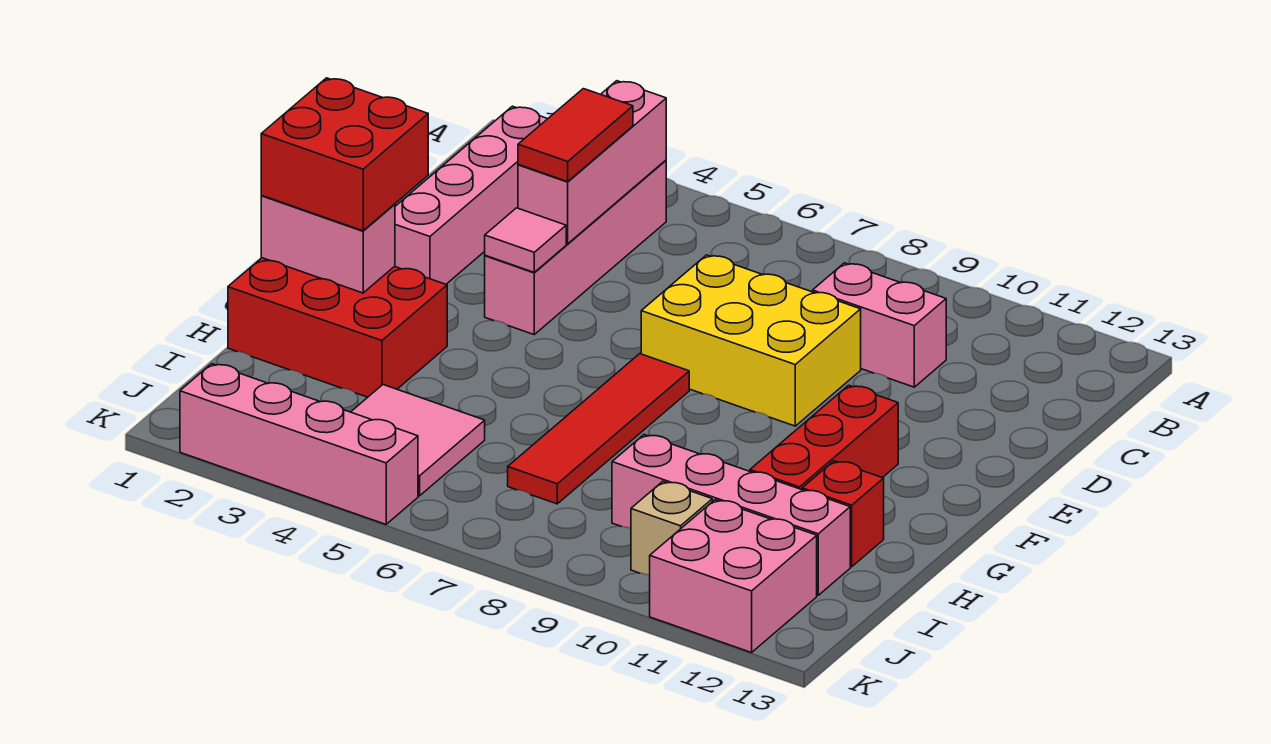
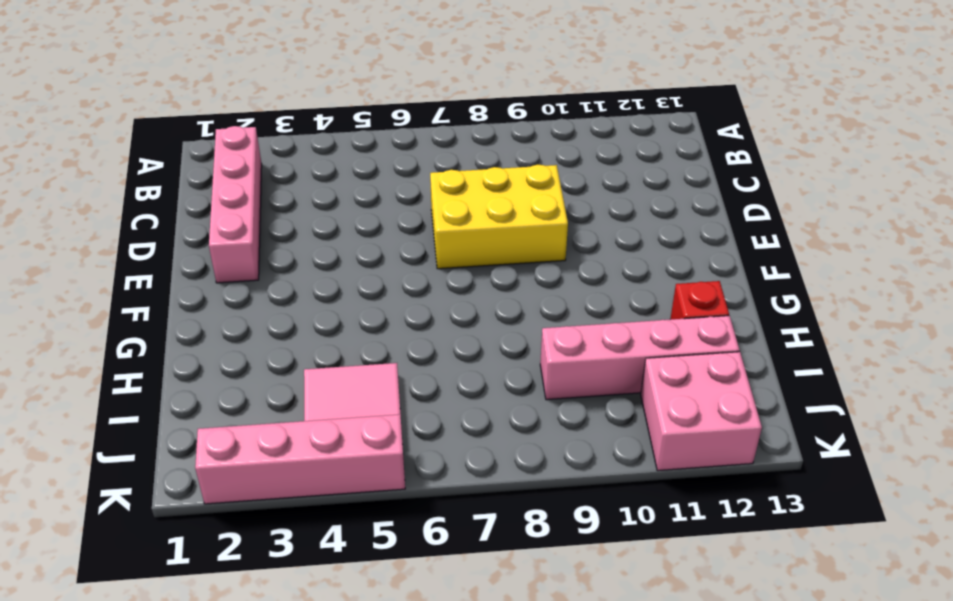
none -> pink 1x4 brick [485,160,666,335]
none -> pink 1x2 brick [813,263,946,387]
none -> red 1x4 tile [508,354,689,504]

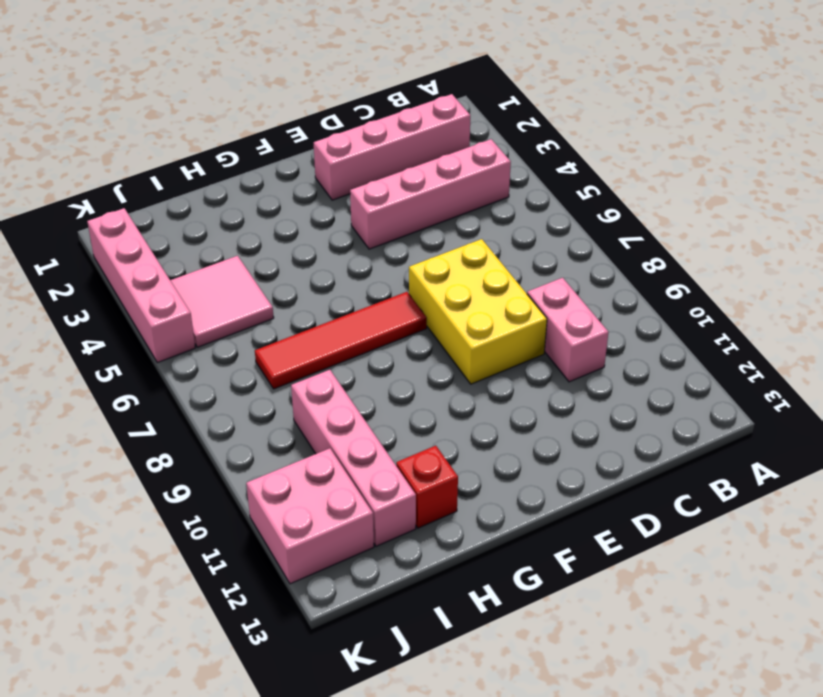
none -> red 1x3 brick [750,385,898,490]
none -> red 2x3 brick [228,258,447,397]
none -> tan 1x1 brick [631,481,712,575]

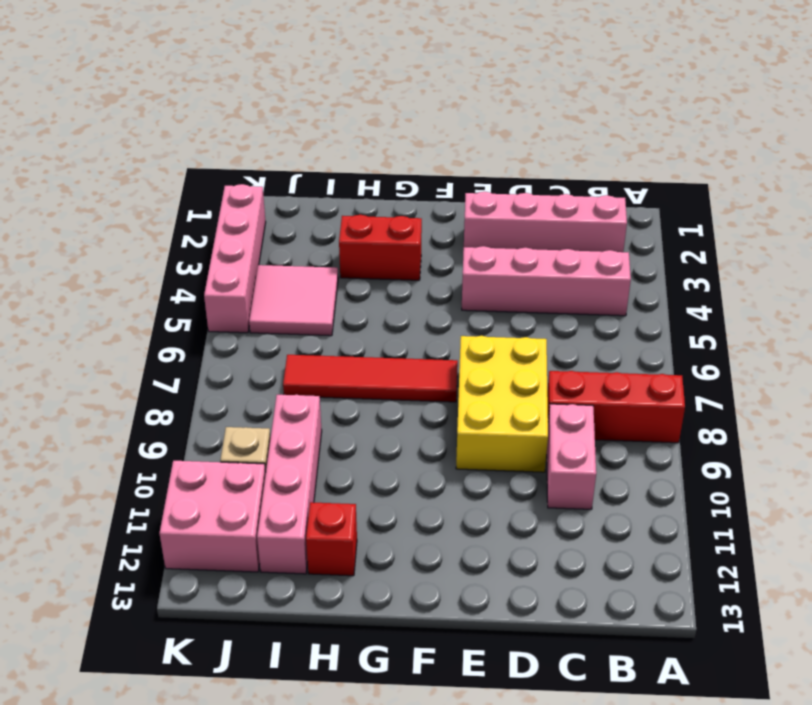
red 1x3 brick [547,371,685,443] -> red 1x3 brick moved to [750,385,898,490]
red 1x2 brick [339,215,422,280] -> red 2x3 brick [228,258,447,397]
none -> pink 1x3 brick [518,81,666,244]
none -> pink 1x1 tile [485,208,566,272]
none -> pink 1x2 brick [261,196,395,293]

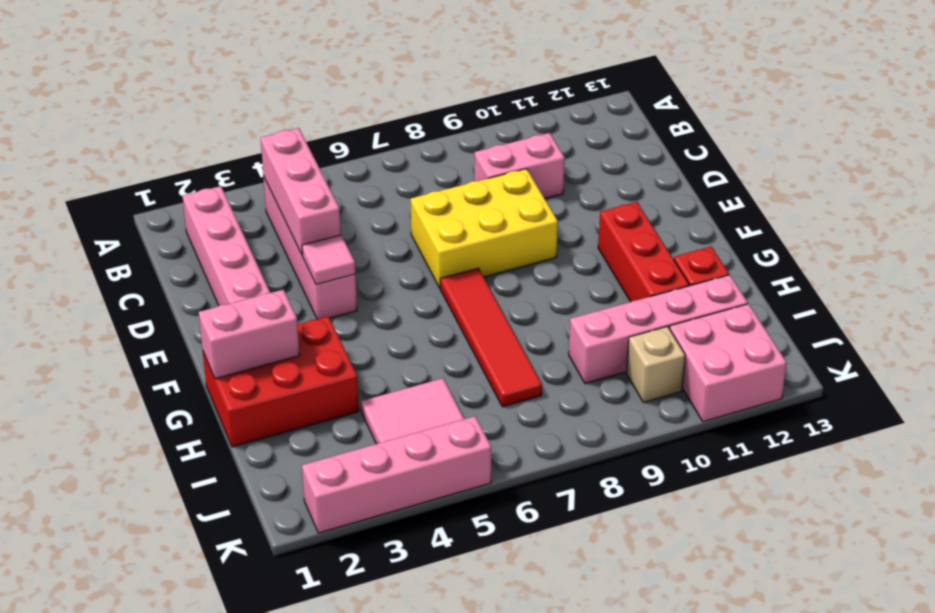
none -> red 1x2 tile [518,89,633,182]
none -> red 2x2 brick [261,78,428,231]

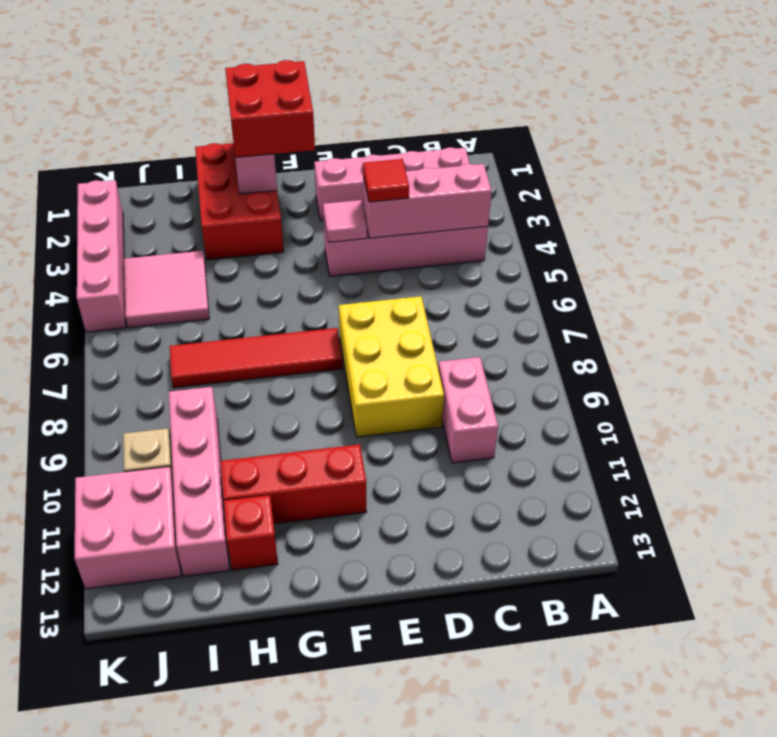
red 1x1 tile [363,159,409,202] -> red 1x2 tile [518,89,633,182]

